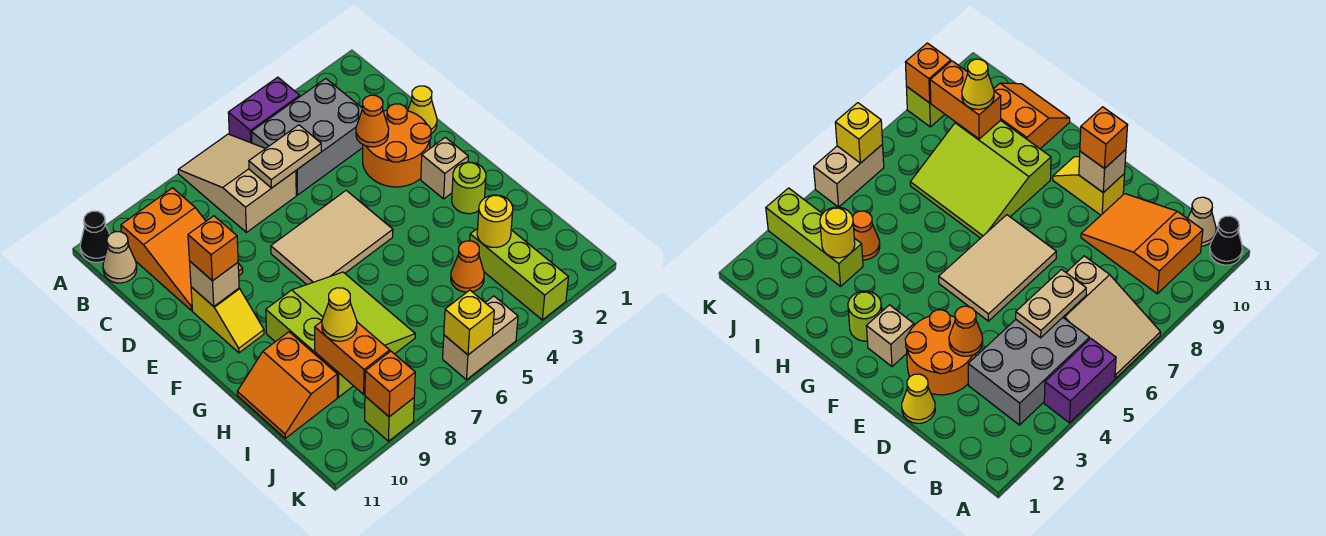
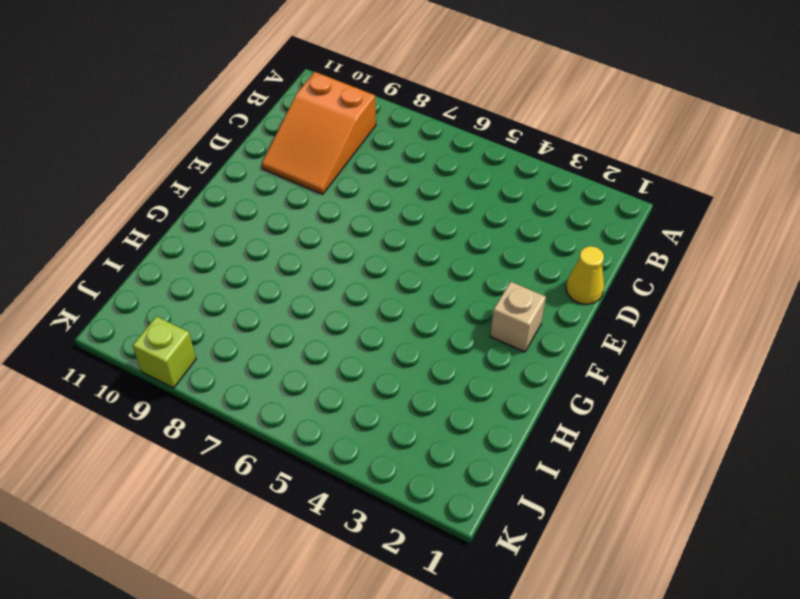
none -> purple 1x2 brick [228,77,300,143]
none -> tan 2x3 slope [178,134,296,232]
none -> black 1x1 cone [80,211,110,262]

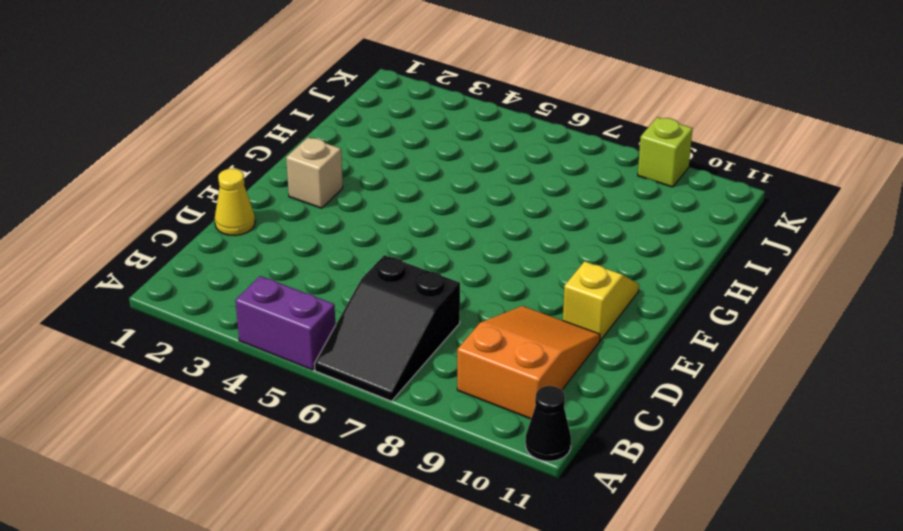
black 2x3 slope [315,255,460,401] -> tan 2x3 slope [178,134,296,232]
none -> grey 2x3 brick [252,79,363,195]
none -> tan 1x1 cone [103,232,137,283]
none -> orange 2x2 round brick [363,104,431,187]

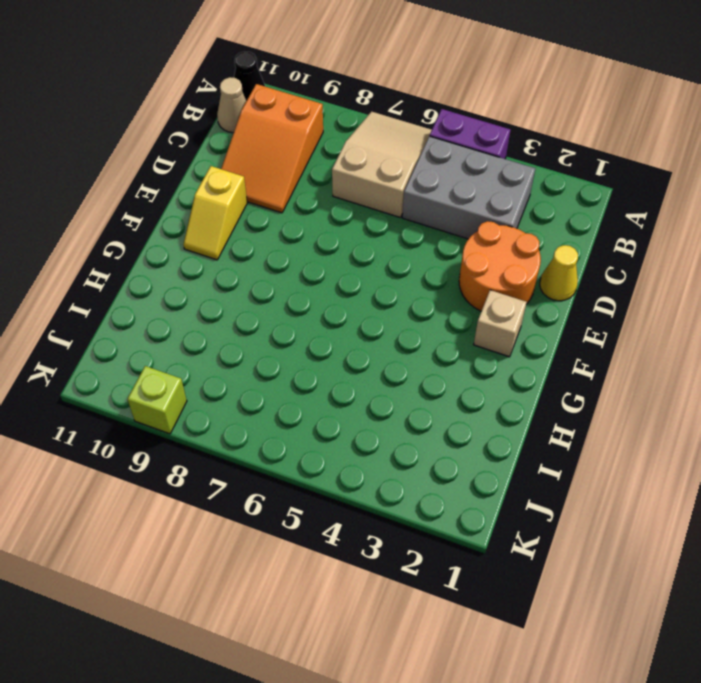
none -> tan 2x3 tile [271,190,393,285]
none -> lime 1x1 round brick [452,162,486,214]
none -> lime 3x3 slope [266,272,415,397]

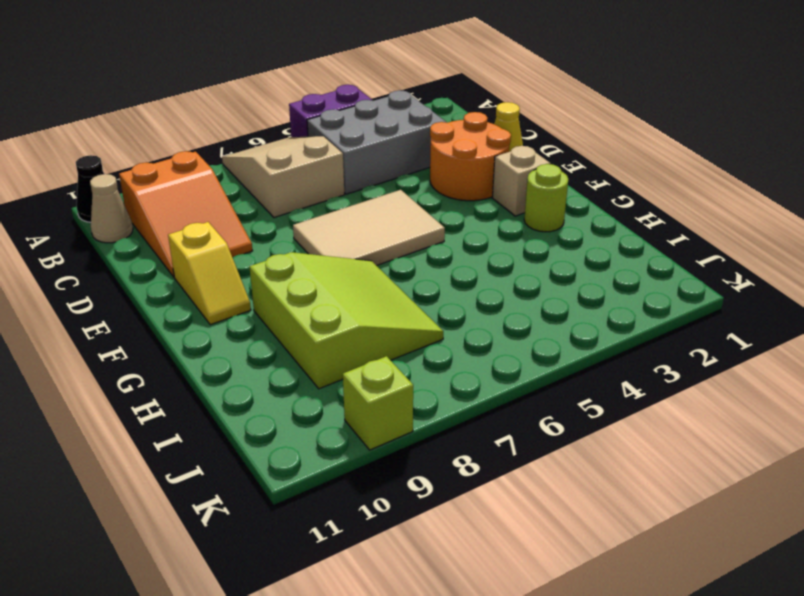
none -> orange 2x2 slope [237,332,337,438]
none -> lime 1x3 brick [470,228,568,320]
none -> orange 1x1 cone [451,241,484,292]

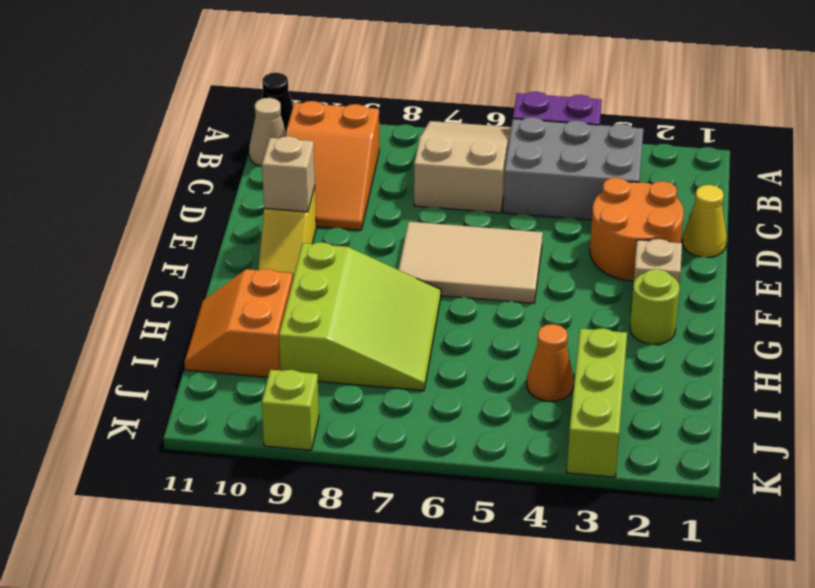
none -> tan 1x2 brick [443,296,518,380]
none -> tan 1x2 plate [249,125,321,188]
none -> orange 1x1 cone [356,95,389,147]

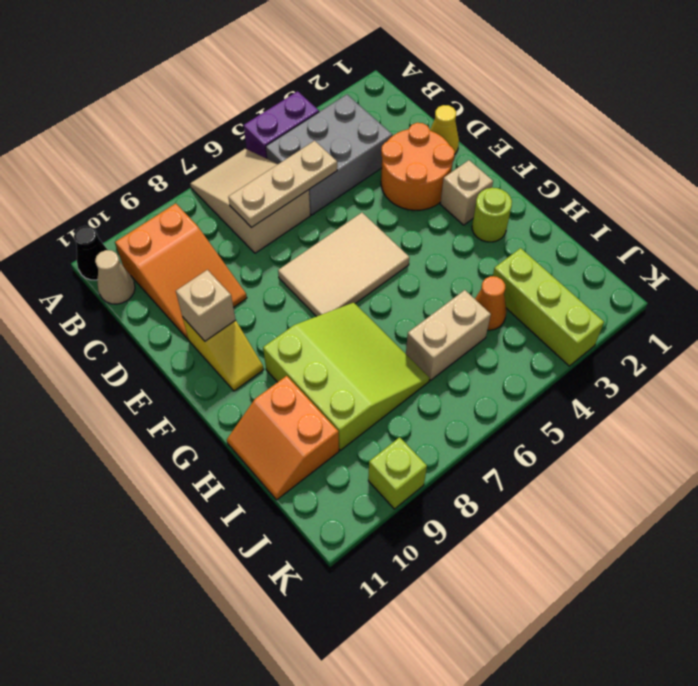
tan 1x3 plate [228,141,337,228] -> tan 1x2 plate [249,125,321,188]
tan 1x2 brick [406,290,491,380] -> tan 1x2 brick moved to [443,296,518,380]
none -> orange 1x1 cone [356,95,389,147]
none -> yellow 1x1 round brick [477,195,513,247]
none -> orange 1x2 brick [315,322,390,394]

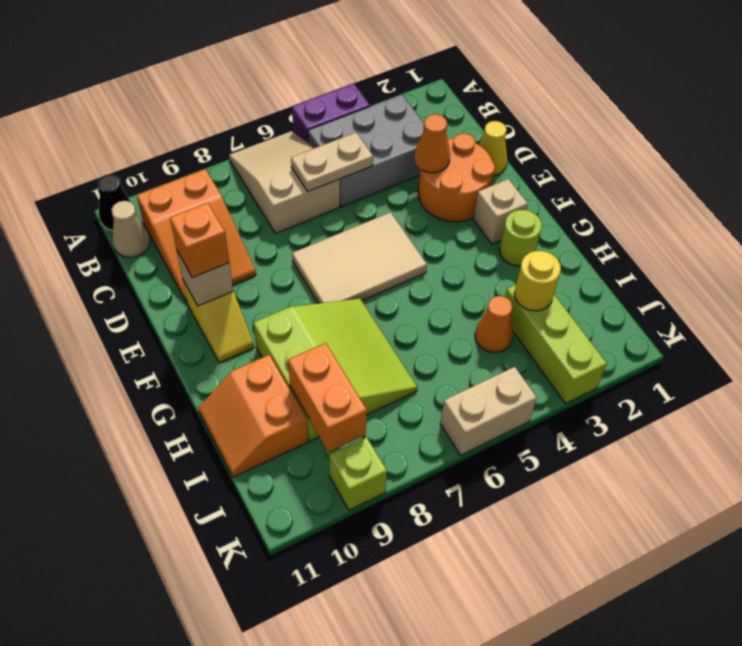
none -> yellow 1x1 brick [444,290,494,355]
none -> orange 1x1 brick [365,351,415,417]
none -> yellow 1x1 cone [322,288,357,341]

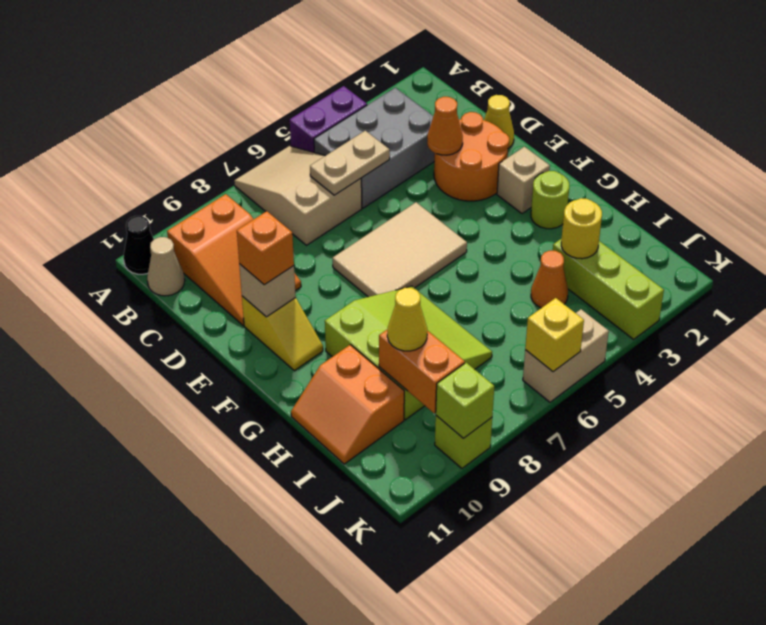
lime 1x1 brick [436,363,494,438] -> orange 1x1 brick [365,351,415,417]

